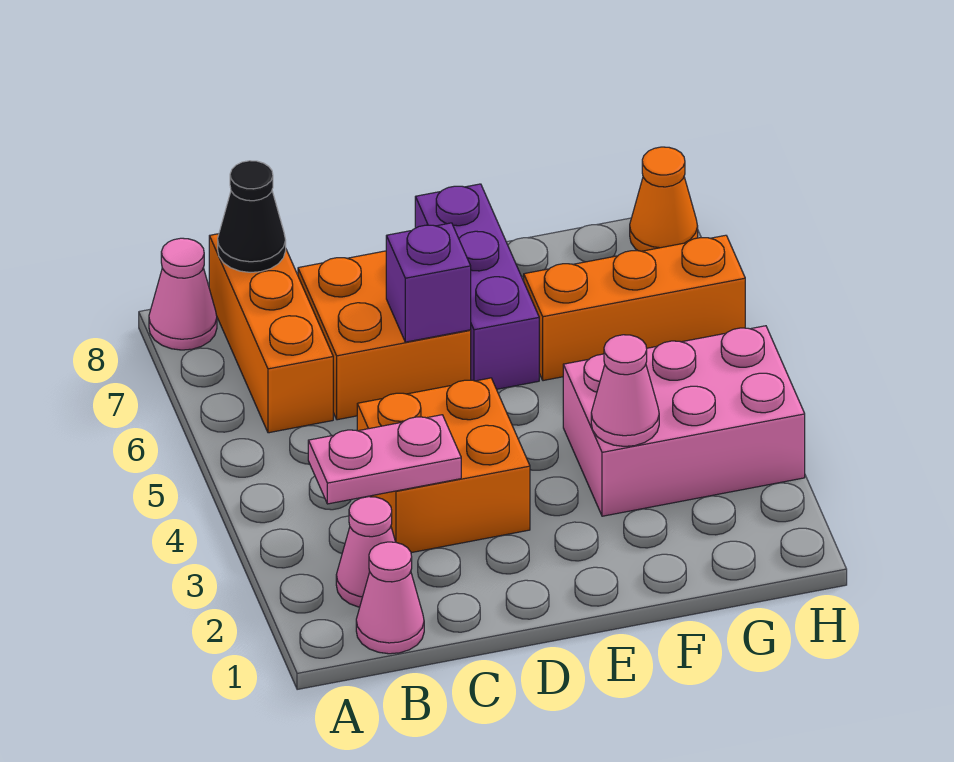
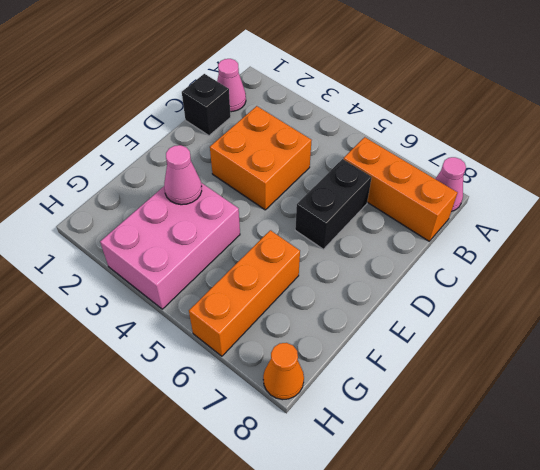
black 1x1 brick [182,74,231,136] -> none
black 1x2 brick [295,159,372,249] -> orange 2x2 brick [298,251,471,420]
none -> pink 1x1 cone [336,497,395,607]
none -> purple 1x3 brick [415,184,539,389]
none -> pink 1x2 plate [308,415,461,504]

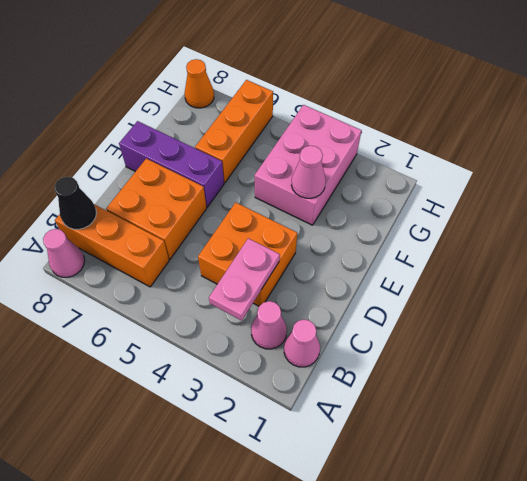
none -> purple 1x1 brick [386,223,471,342]

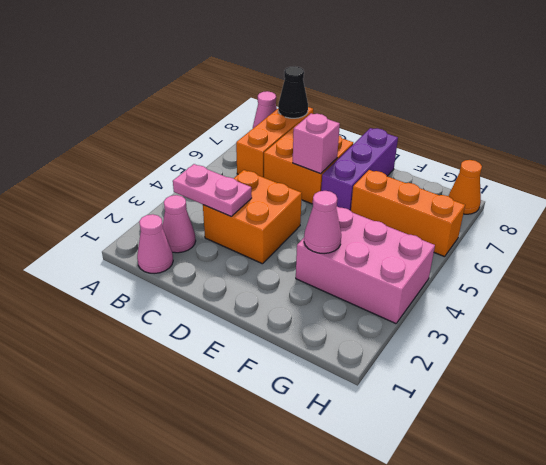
pink 1x1 brick [293,114,340,174] -> purple 1x1 brick [386,223,471,342]

